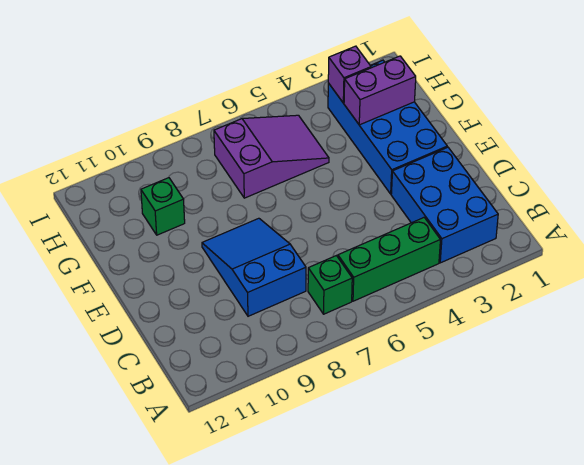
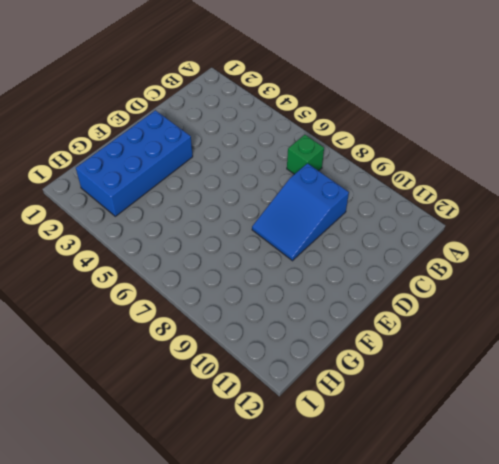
none -> blue 2x3 brick [391,147,498,263]
none -> green 1x3 brick [338,218,440,301]

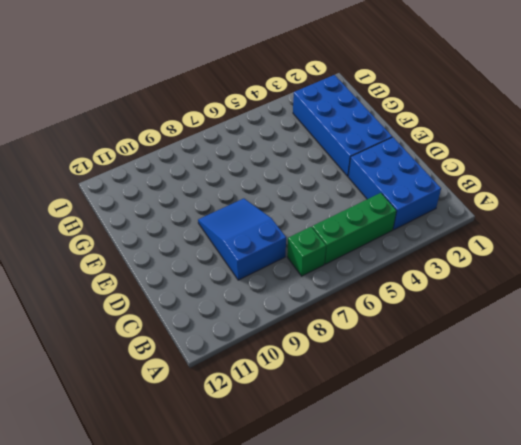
none -> purple 2x3 slope [214,115,329,198]
none -> green 1x1 brick [141,178,185,235]

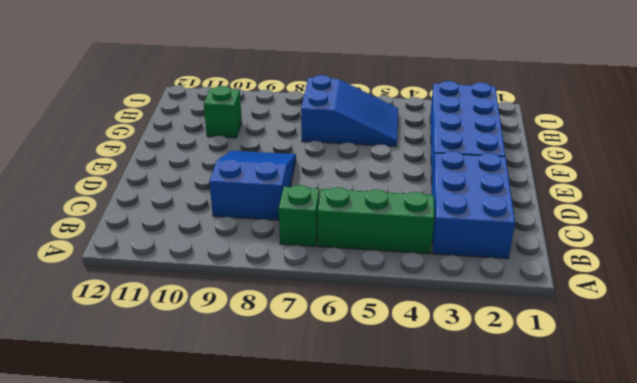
blue 2x3 slope [301,75,398,147] -> purple 2x3 slope [214,115,329,198]
none -> purple 1x2 brick [344,56,416,125]
none -> purple 1x1 brick [328,46,371,103]

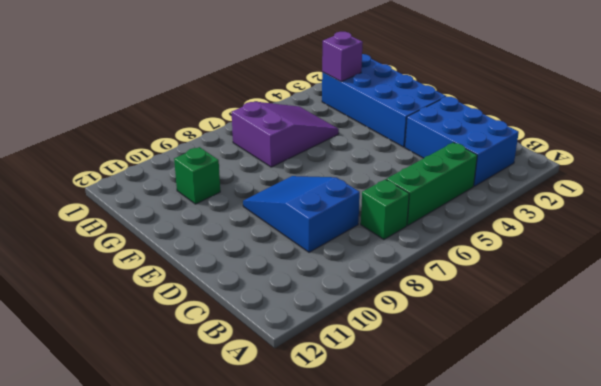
none -> purple 1x2 brick [344,56,416,125]

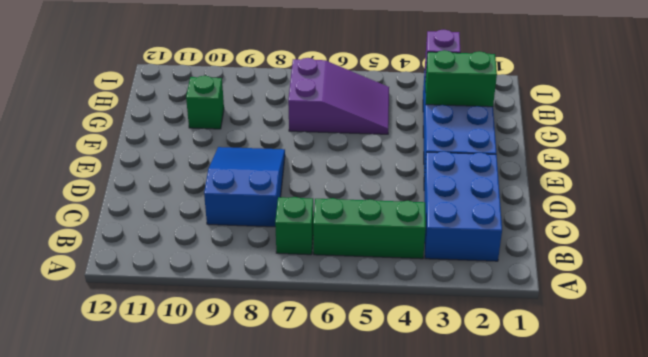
green 1x2 brick [425,50,497,107] -> purple 1x2 brick [344,56,416,125]

